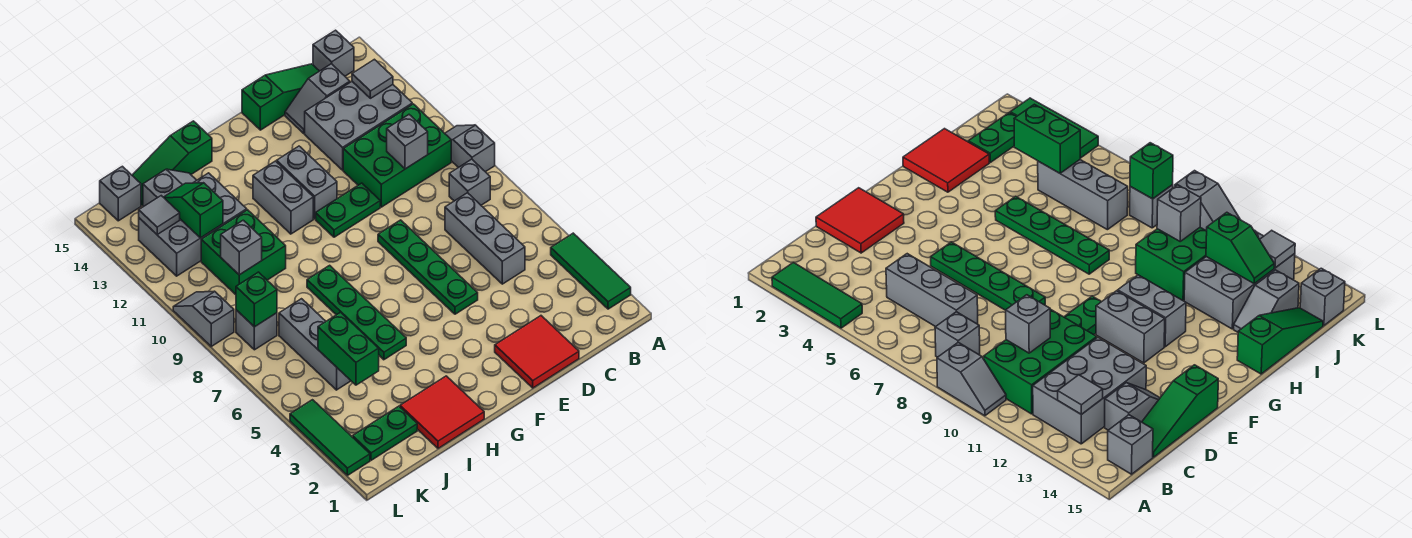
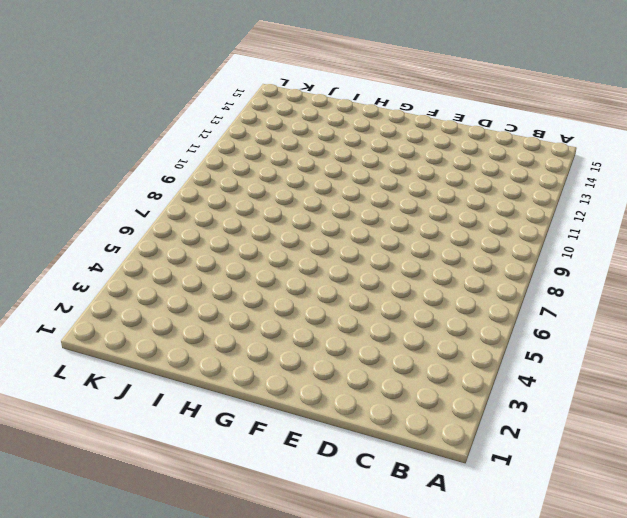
none -> green 1x3 tile [551,233,631,309]
none -> grey 1x2 slope [445,125,495,172]
none -> grey 1x1 brick [449,159,490,205]
none -> green 2x3 brick [343,104,451,207]

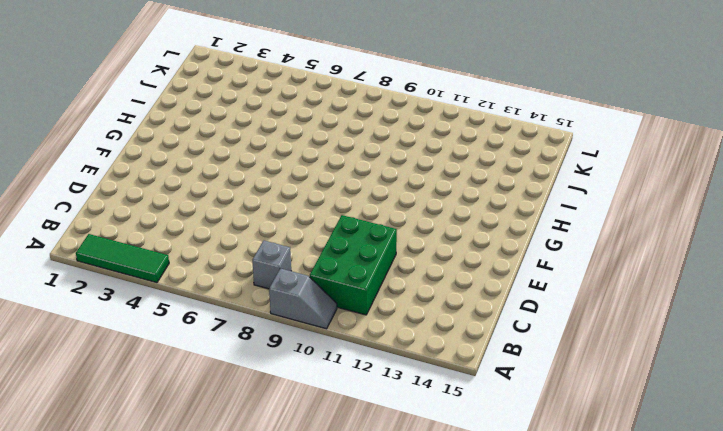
none -> grey 2x3 brick [305,82,412,170]
none -> grey 1x1 brick [313,30,354,76]
none -> grey 1x3 brick [445,193,525,284]
none -> grey 1x2 slope [285,64,350,133]

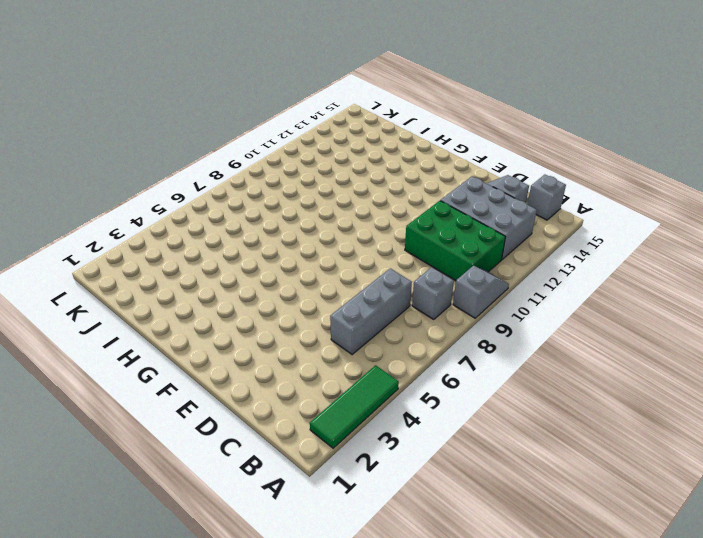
none -> green 1x3 slope [242,64,319,130]
none -> red 2x2 tile [495,316,579,388]
none -> green 1x4 plate [378,220,478,314]
none -> green 1x2 plate [316,183,380,237]

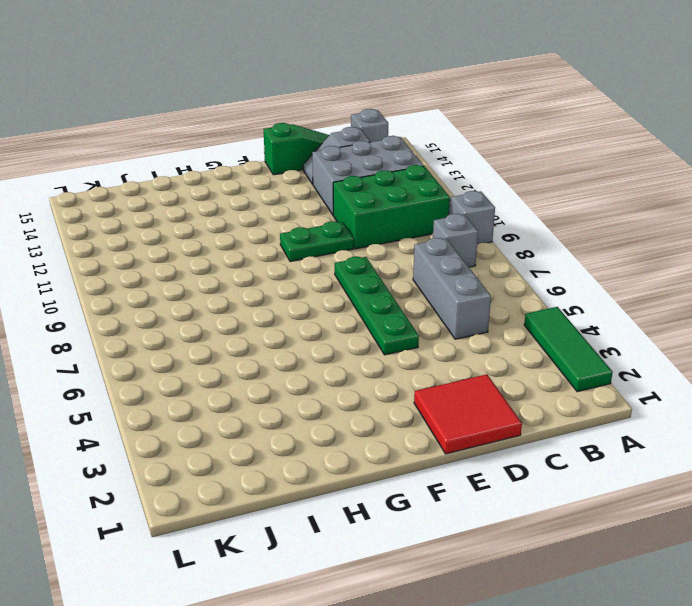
none -> grey 1x2 brick [277,146,337,219]
none -> grey 1x2 brick [253,161,313,234]
none -> red 2x2 tile [400,376,484,448]
none -> green 1x4 plate [307,265,406,360]

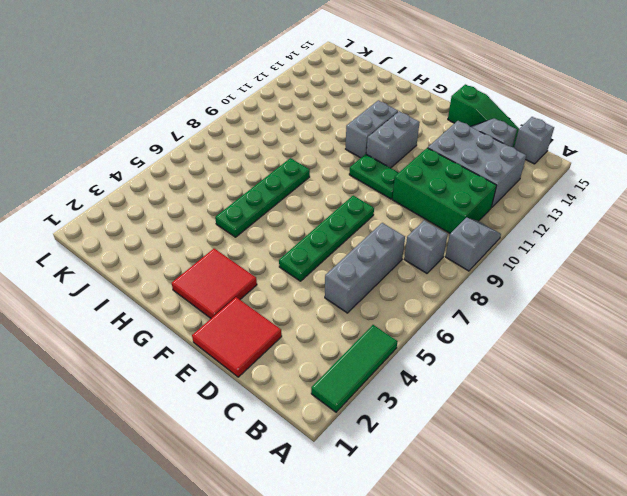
red 2x2 tile [172,249,257,318] -> red 2x2 tile moved to [400,376,484,448]
none -> green 1x3 slope [132,121,212,206]
none -> green 2x2 brick [201,210,286,295]
none -> grey 2x3 brick [139,173,247,276]
none -> grey 1x2 slope [143,169,197,207]

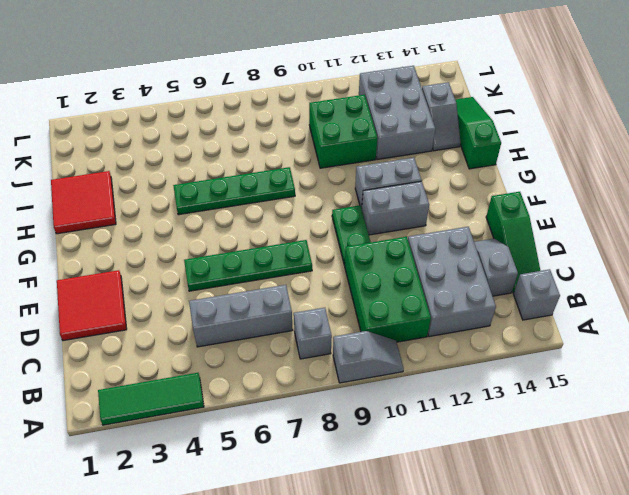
none -> green 1x2 plate [353,406,417,460]
none -> grey 1x3 brick [279,299,351,390]
none -> grey 1x1 brick [236,310,277,350]
none -> grey 1x1 brick [100,166,141,221]

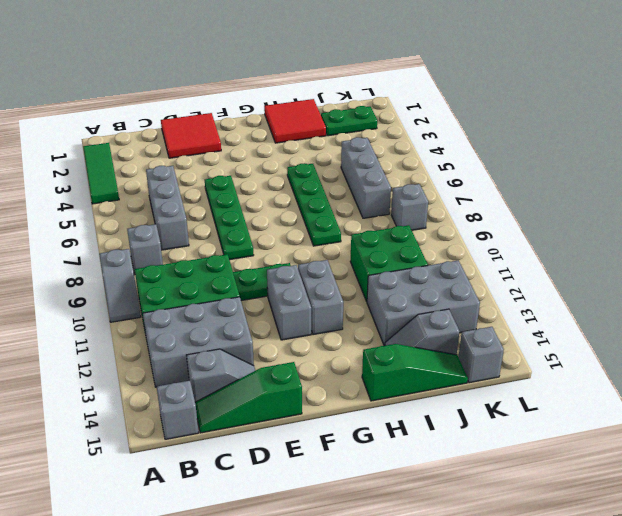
none -> green 1x3 tile [290,400,370,475]
none -> grey 1x2 slope [173,291,234,346]
none -> grey 1x1 tile [352,59,393,98]
none -> grey 1x1 brick [387,115,428,169]

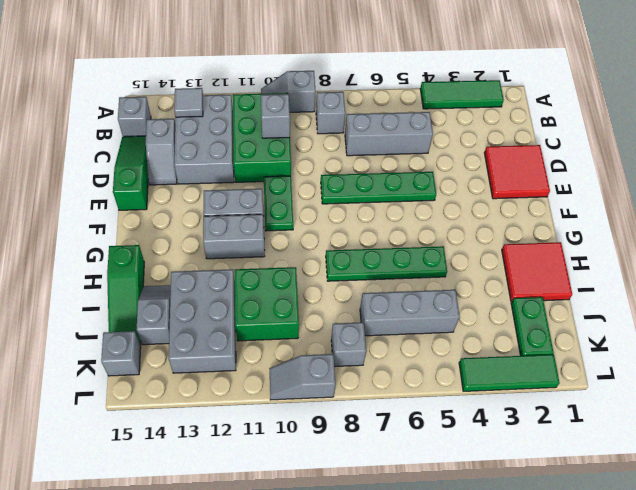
none -> green 1x2 brick [318,312,379,385]
none -> grey 1x1 brick [221,220,262,275]
none -> green 1x2 slope [164,183,223,238]
none -> green 1x1 brick [236,272,277,327]

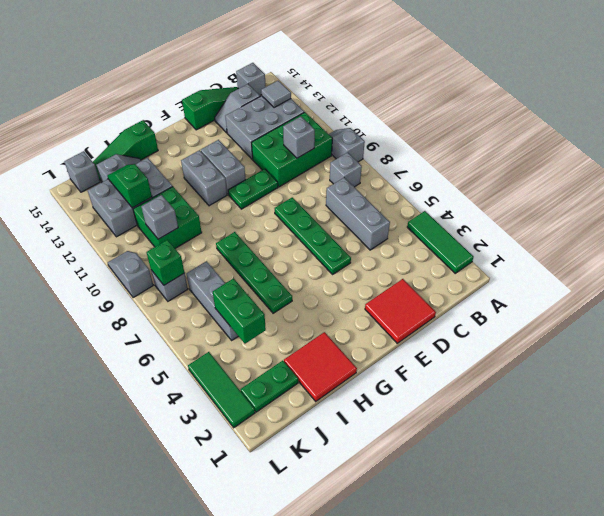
none -> grey 1x1 tile [139,196,180,234]

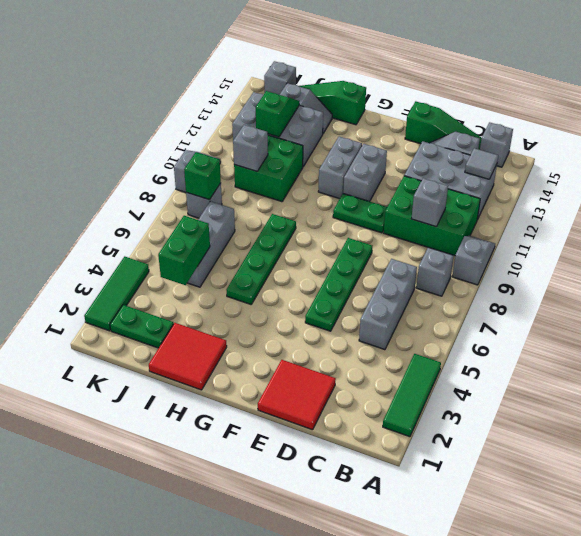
none -> grey 1x1 tile [139,196,180,234]

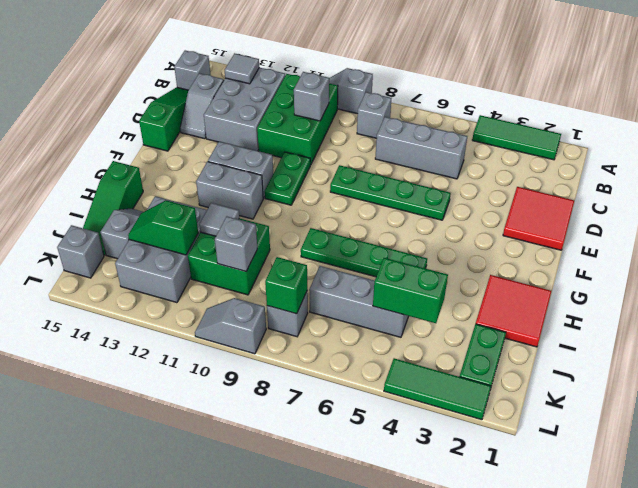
grey 1x1 tile [199,203,239,236] -> grey 1x1 tile moved to [139,196,180,234]

